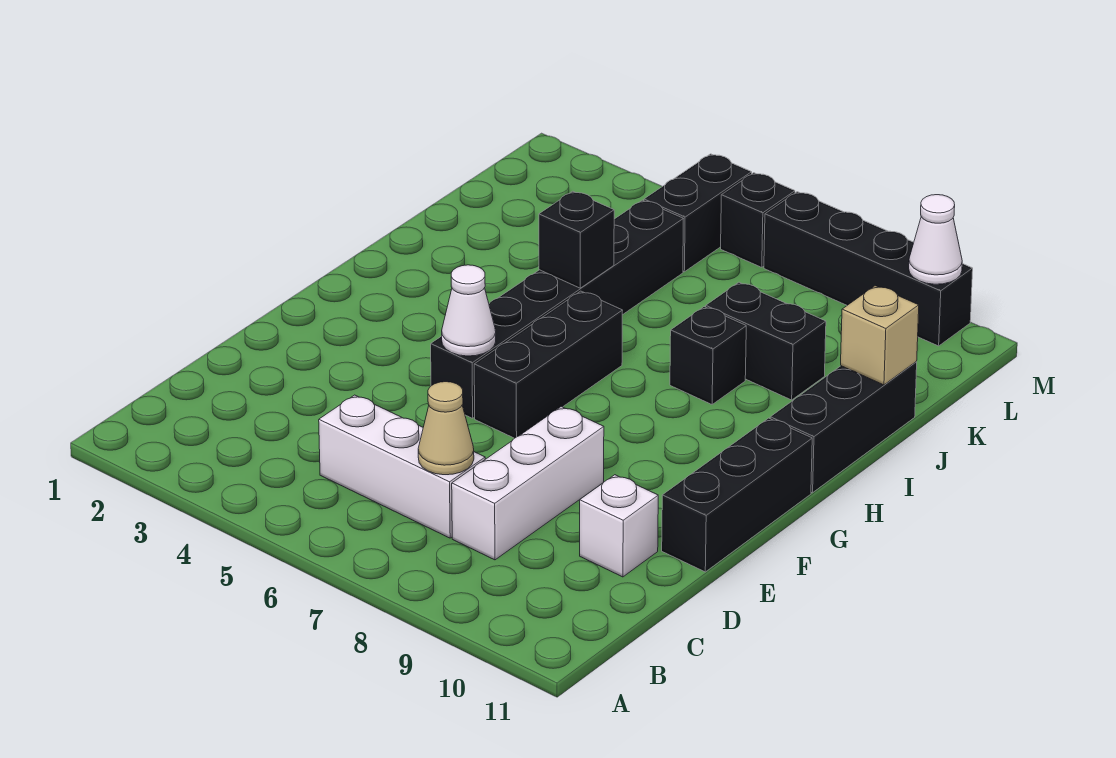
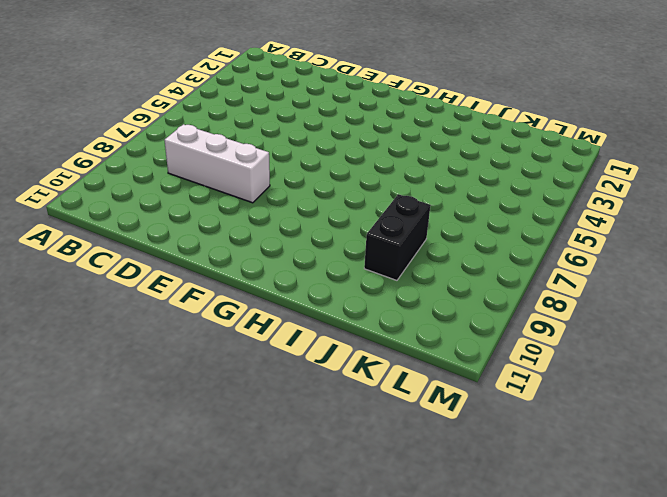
none -> white 1x3 brick [319,395,485,538]
none -> white 1x1 brick [580,475,658,577]
none -> black 1x3 brick [662,418,812,572]

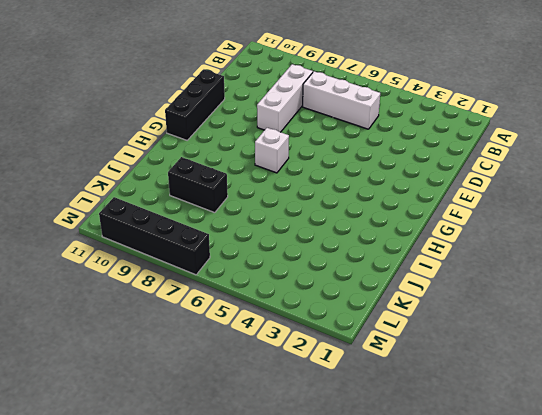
white 1x1 brick [255,128,289,173] -> white 1x1 brick moved to [580,475,658,577]
none -> black 1x6 brick [431,200,683,418]
none -> black 1x3 brick [474,291,623,438]
none -> black 1x3 brick [770,362,917,493]

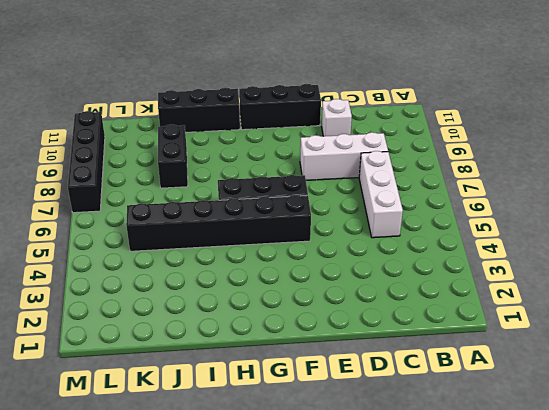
none -> black 1x1 brick [670,307,746,404]
none -> black 1x2 brick [644,154,752,272]
none -> black 1x1 brick [721,173,795,267]

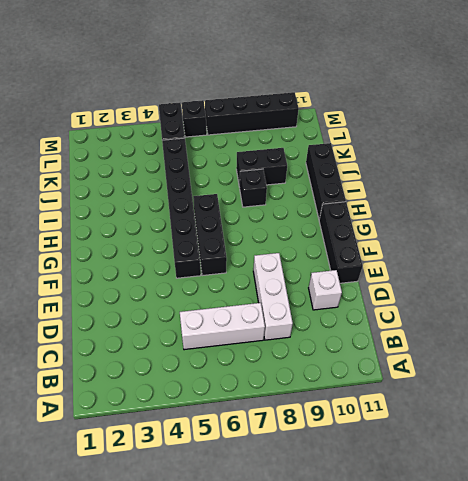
none -> tan 1x1 cone [418,382,474,475]
none -> white 1x1 cone [442,265,496,356]
none -> black 1x1 brick [539,191,614,288]

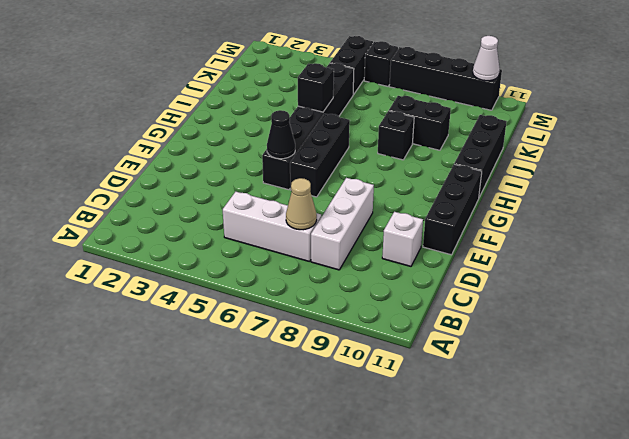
black 1x1 cone [267,110,295,159] -> white 1x1 cone [442,265,496,356]
none -> tan 1x1 brick [841,286,919,385]

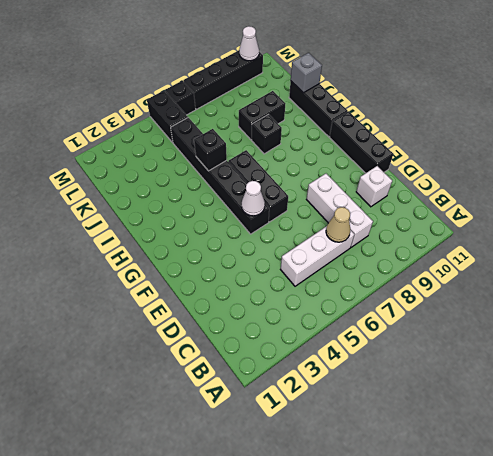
grey 1x1 brick [291,53,322,93] -> tan 1x1 brick [841,286,919,385]

